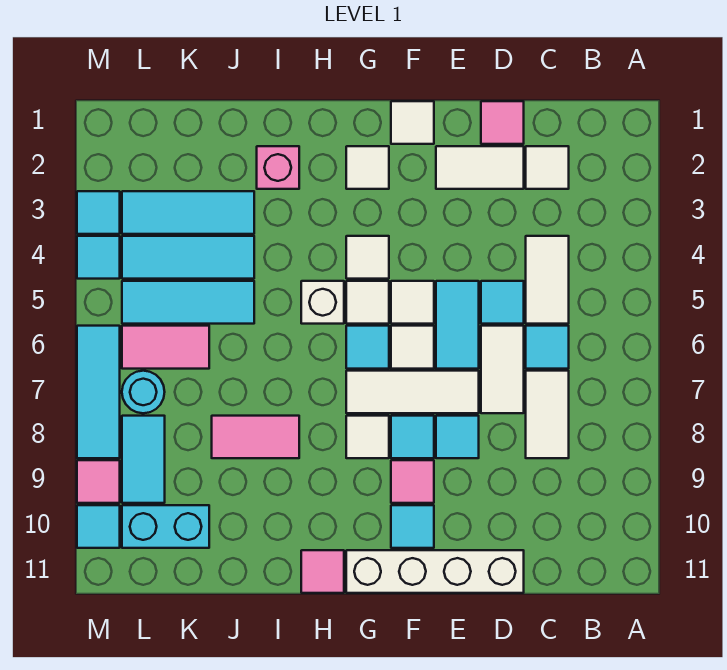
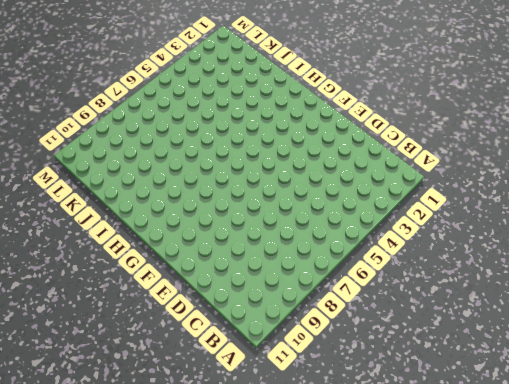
none -> white 1x1 tile [526,146,569,189]
none -> white 1x2 tile [526,236,569,324]
none -> cyan 1x1 tile [526,326,569,369]
none -> white 1x2 tile [526,371,569,458]

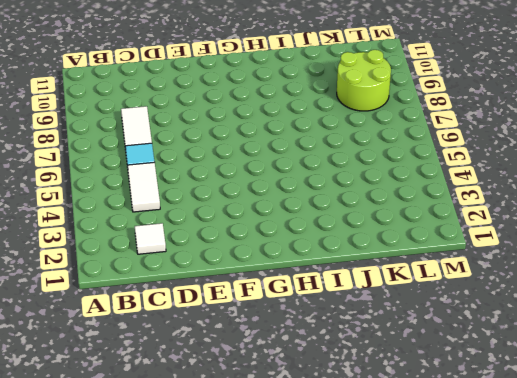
lime 2x2 round brick [337,50,391,111] -> cyan 1x2 tile [122,416,165,503]
none -> pink 1x1 tile [481,101,524,144]
none -> white 1x2 tile [436,146,524,189]
none -> cyan 1x1 tile [481,281,524,324]
none -> white 1x2 tile [481,326,524,413]

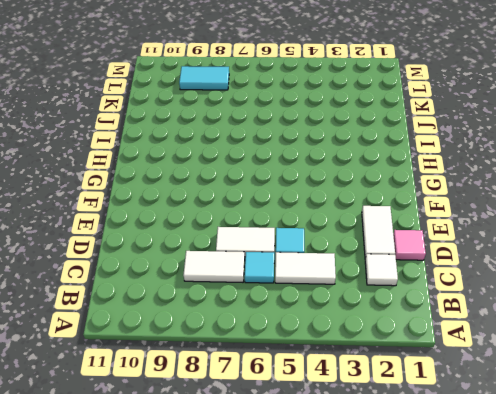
none -> white 1x4 brick [346,550,524,593]
none -> cyan 1x2 tile [436,281,479,369]
none -> white 1x3 tile [346,371,479,413]
none -> cyan 1x1 tile [436,416,479,458]

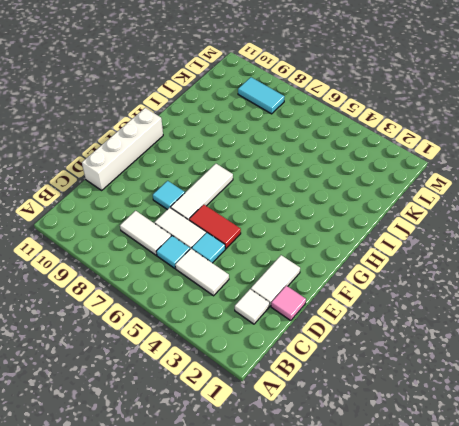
red 1x2 tile [189,205,241,249] -> cyan 1x2 tile [436,281,479,369]
none -> white 1x1 tile [391,101,434,144]
none -> white 1x1 tile [391,281,434,324]
none -> white 1x1 tile [391,326,434,369]
none -> cyan 1x1 tile [391,416,434,458]

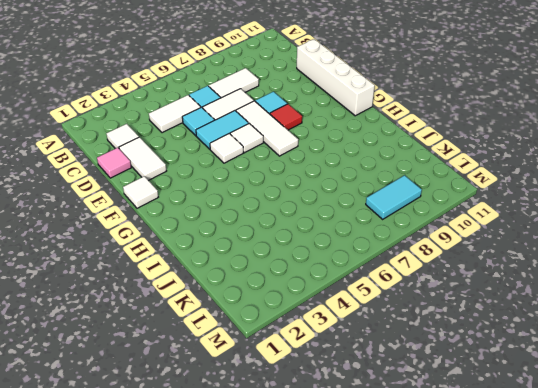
red 1x1 tile [270,104,302,130] -> cyan 1x1 tile [391,416,434,458]
none -> pink 1x1 tile [391,460,434,503]
none -> cyan 1x1 tile [391,505,434,548]
none -> white 1x1 tile [346,146,389,189]
none -> white 1x1 tile [346,236,389,279]

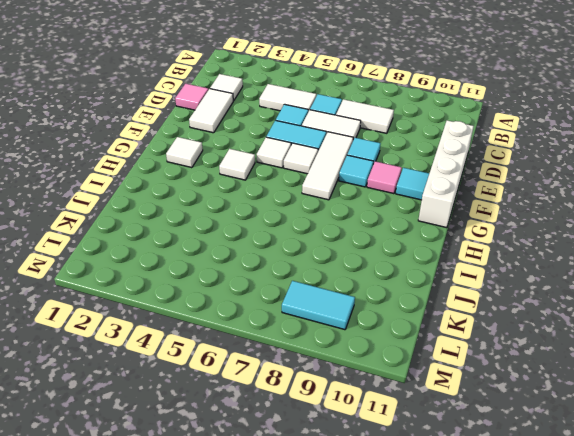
none -> white 1x1 tile [391,101,434,144]
none -> white 1x1 tile [346,281,389,324]
none -> cyan 1x1 tile [346,326,389,369]
none -> white 1x1 tile [346,416,389,458]

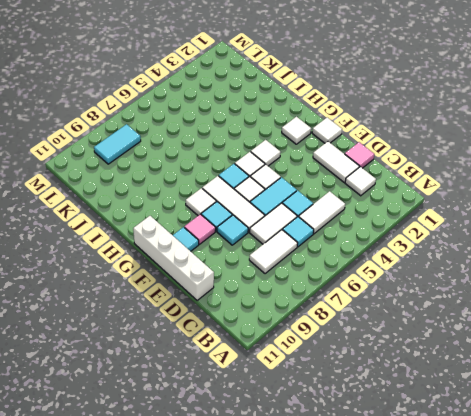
none -> white 1x1 brick [301,281,344,324]
none -> pink 1x1 tile [301,550,344,593]
none -> pink 1x1 brick [257,146,299,189]
none -> pink 1x2 tile [212,416,299,458]

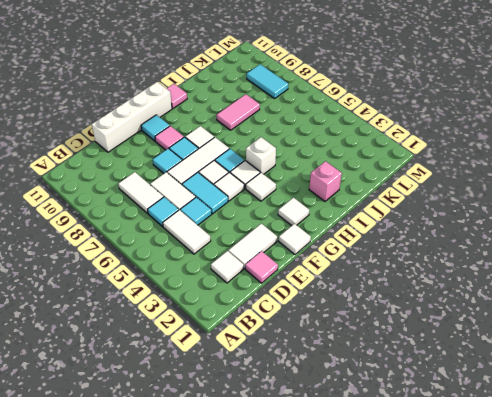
none -> cyan 1x3 tile [122,191,254,234]
none -> cyan 1x3 tile [122,236,254,279]
none -> cyan 1x3 tile [122,281,254,324]
none -> pink 1x2 tile [122,326,209,369]

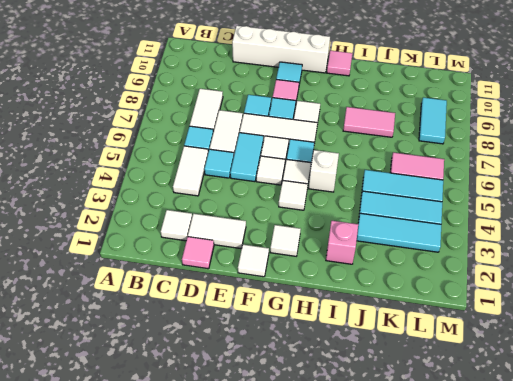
none -> cyan 1x2 brick [122,505,209,548]
none -> cyan 1x1 round brick [122,371,165,413]
none -> cyan 1x1 tile [77,191,120,234]
none -> cyan 1x1 tile [77,236,120,279]

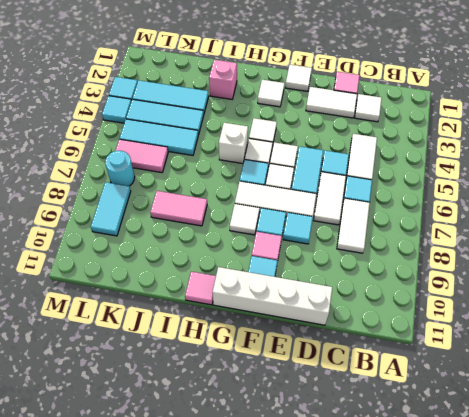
none -> cyan 1x2 brick [122,505,209,548]
none -> cyan 1x3 tile [77,326,120,458]
none -> pink 1x1 tile [77,460,120,503]
none -> cyan 1x1 tile [77,505,120,548]

